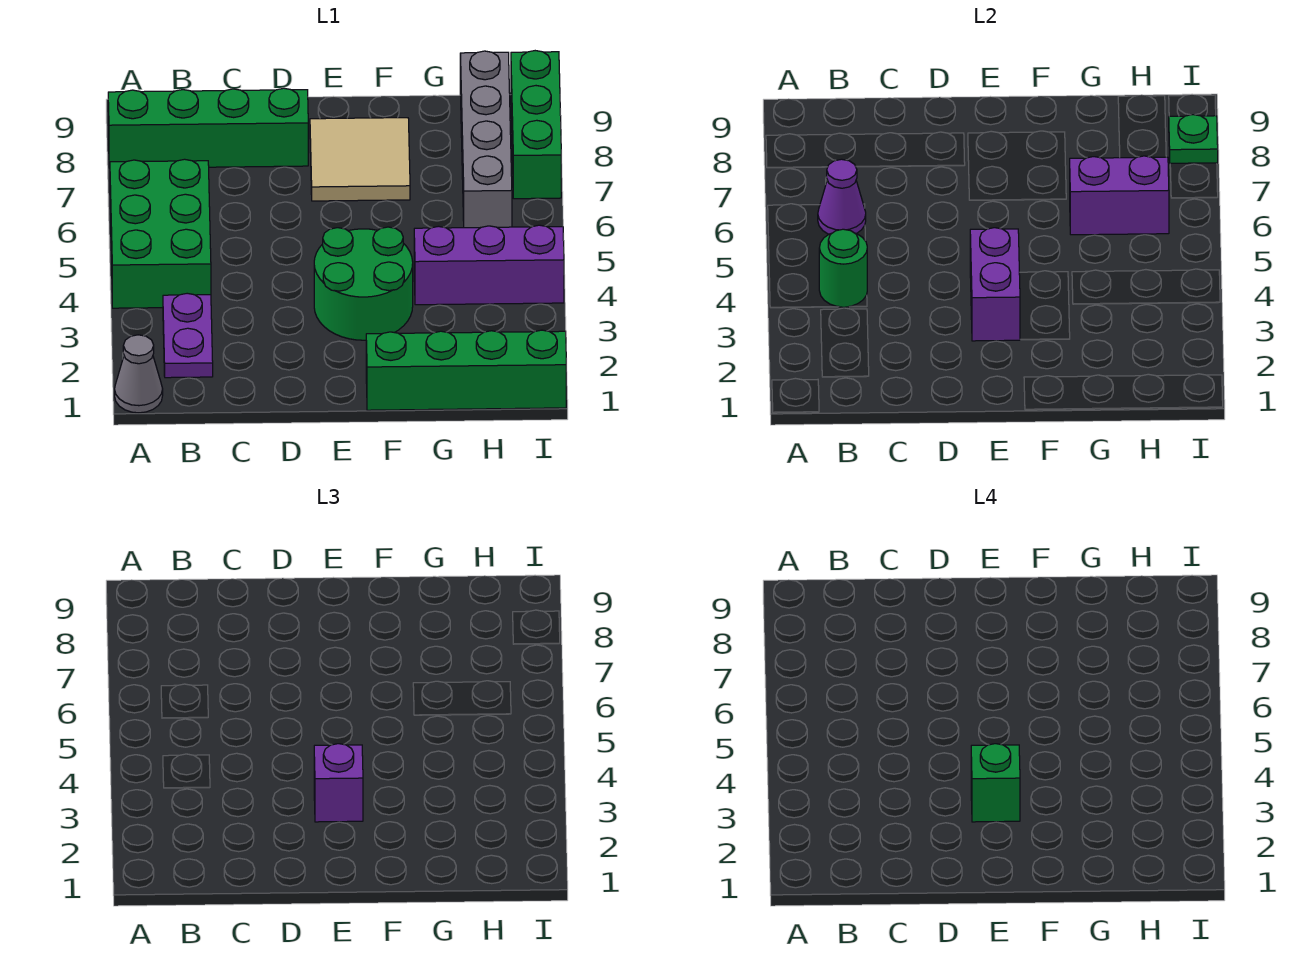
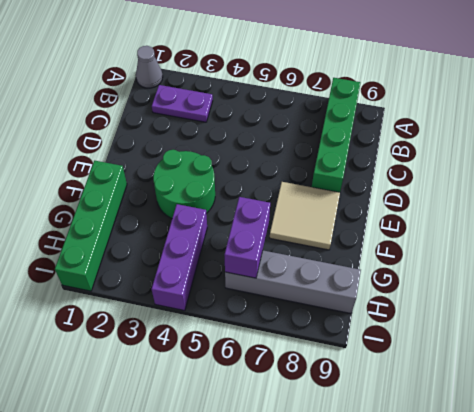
none -> green 2x3 brick [110,159,211,308]
none -> green 1x3 brick [511,51,561,199]
none -> green 1x1 round brick [819,229,867,307]

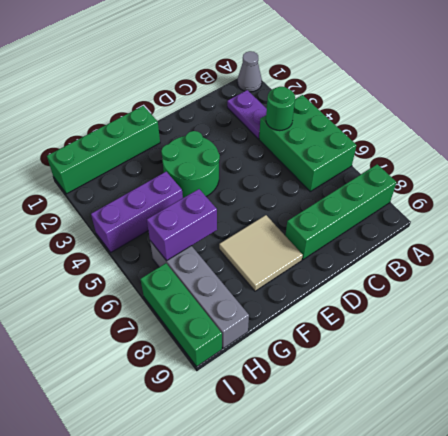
none -> purple 1x1 cone [818,159,866,234]
none -> purple 1x2 brick [970,228,1020,341]
none -> green 1x1 plate [1169,115,1218,163]

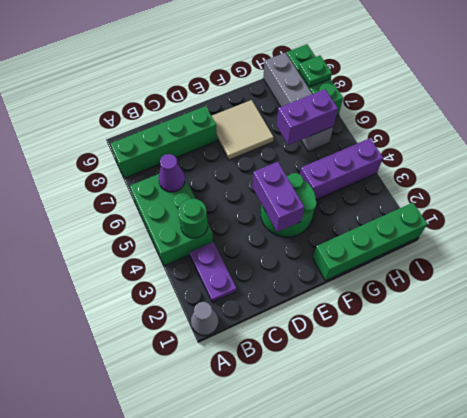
none -> purple 1x1 brick [314,744,363,822]
none -> green 1x1 brick [971,744,1020,822]

